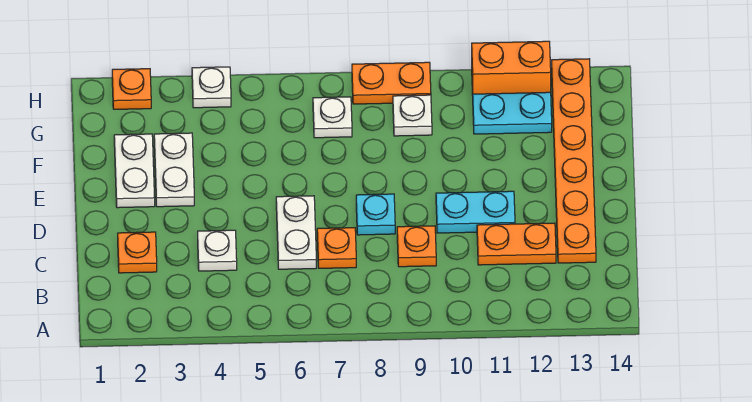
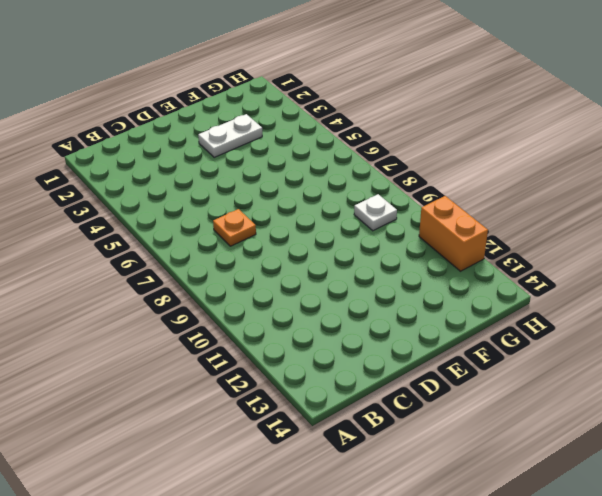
none -> orange 1x1 plate [118,232,157,273]
none -> white 1x1 plate [198,230,237,271]
none -> white 1x2 plate [276,196,316,269]

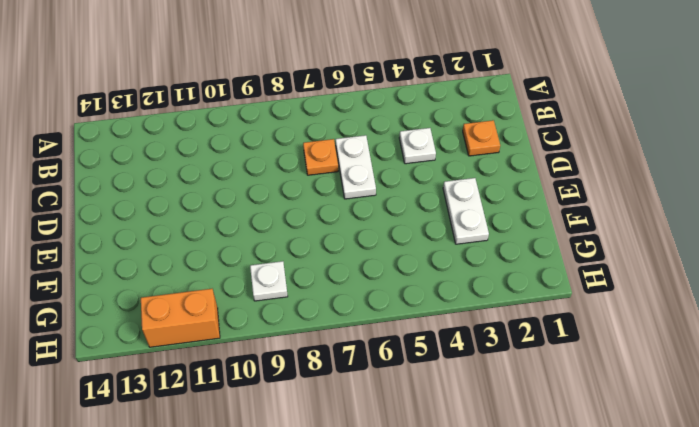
none -> orange 1x1 plate [397,226,436,267]
none -> orange 1x2 plate [477,223,556,265]
none -> orange 1x6 plate [552,59,596,263]

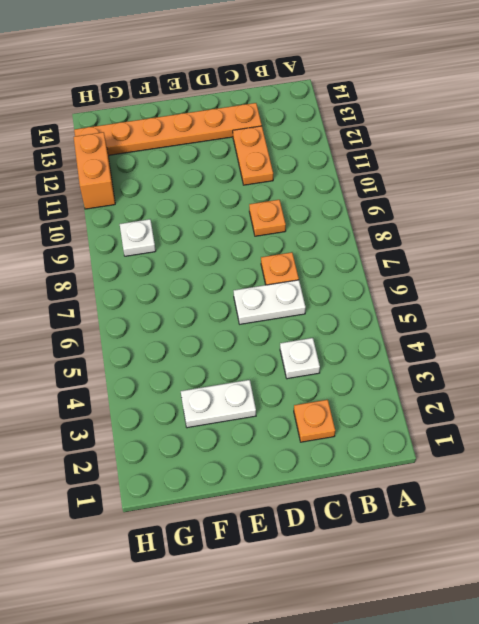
none -> cyan 1x1 plate [356,194,395,235]
none -> cyan 1x2 plate [436,191,515,233]
none -> white 1x2 plate [114,134,155,208]

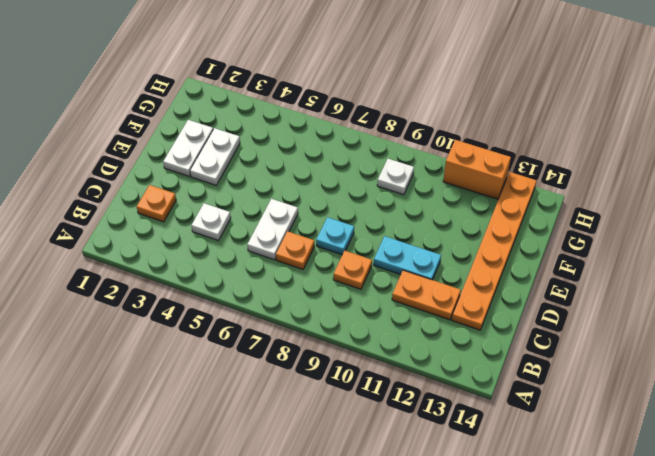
none -> white 1x1 plate [313,97,352,138]
none -> cyan 1x2 plate [473,92,552,134]
none -> orange 1x1 plate [112,69,151,109]

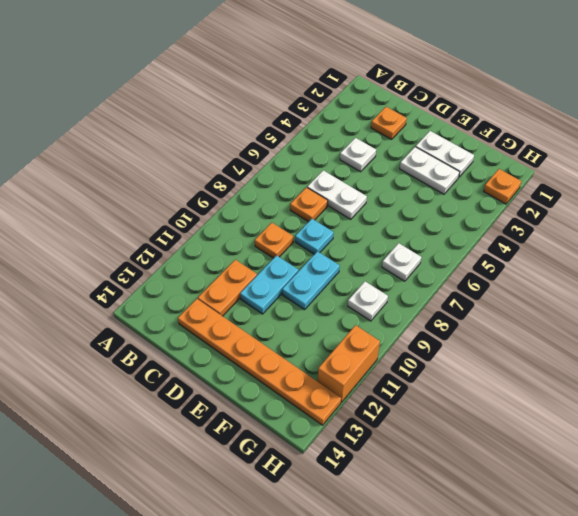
cyan 1x2 plate [282,251,340,310] -> cyan 1x2 plate moved to [473,92,552,134]
none -> white 1x1 plate [192,67,231,108]
none -> orange 1x2 plate [352,62,431,104]

